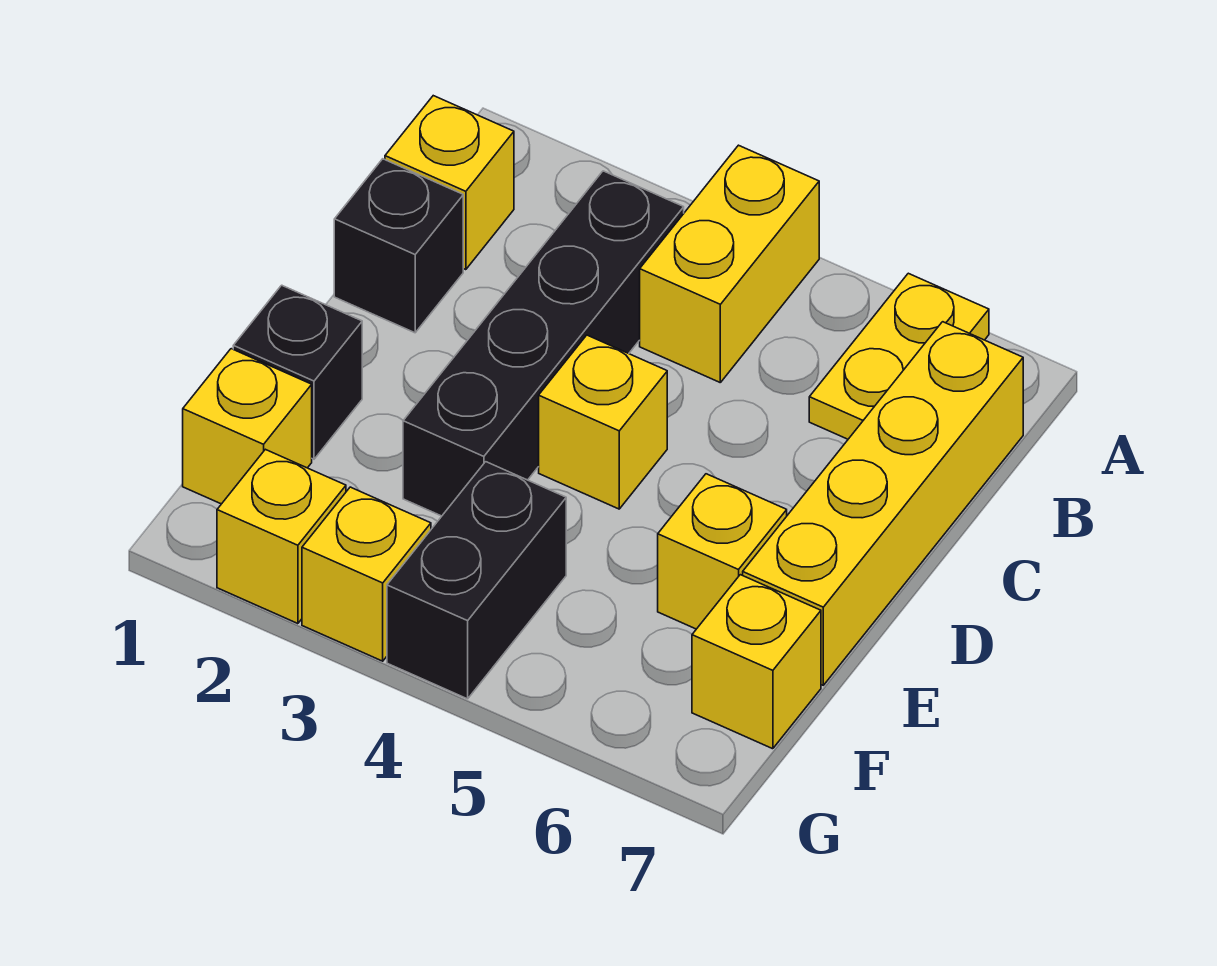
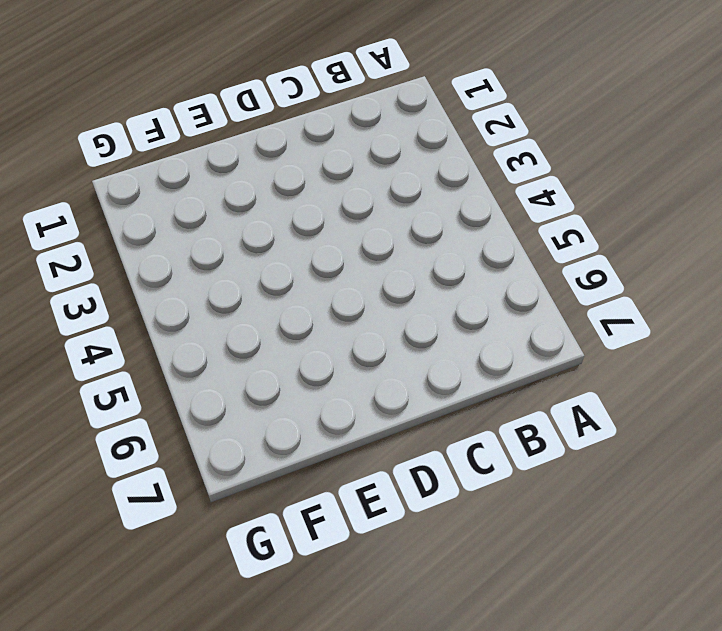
none -> yellow 1x2 brick [640,145,819,382]
none -> yellow 1x2 plate [809,273,989,439]
none -> yellow 1x1 brick [385,96,514,270]

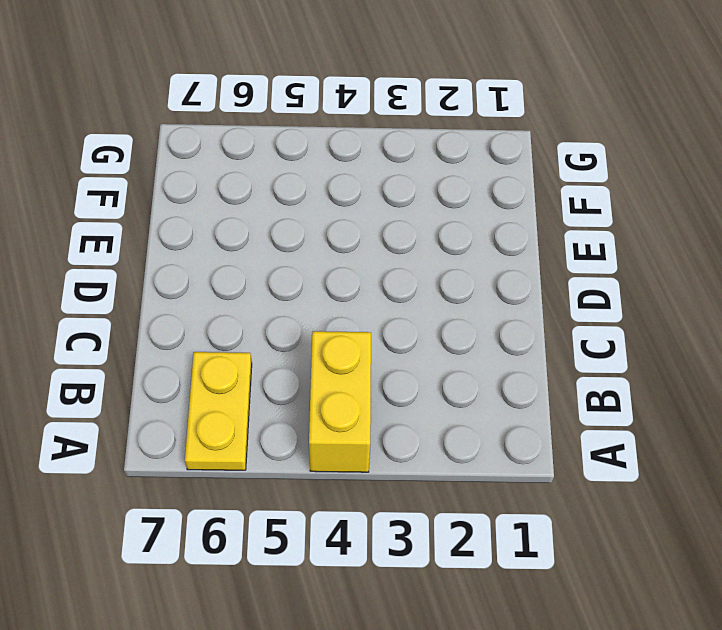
none -> yellow 1x1 brick [385,96,514,270]
none -> black 1x4 brick [403,171,684,516]
none -> yellow 1x4 brick [743,322,1023,685]

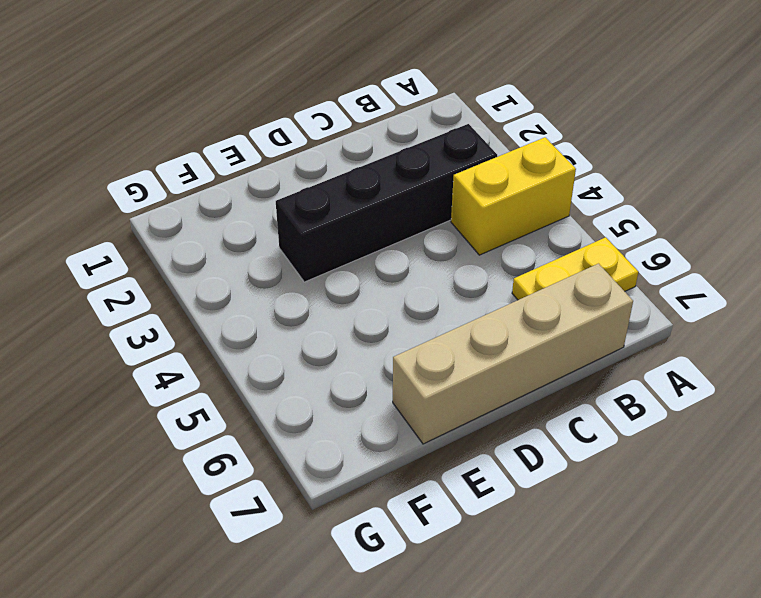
tan 1x4 brick [393,264,633,444] -> yellow 1x4 brick [743,322,1023,685]
none -> yellow 1x1 brick [385,96,514,270]
none -> black 1x1 brick [334,159,463,333]
none -> yellow 1x1 brick [539,335,667,509]

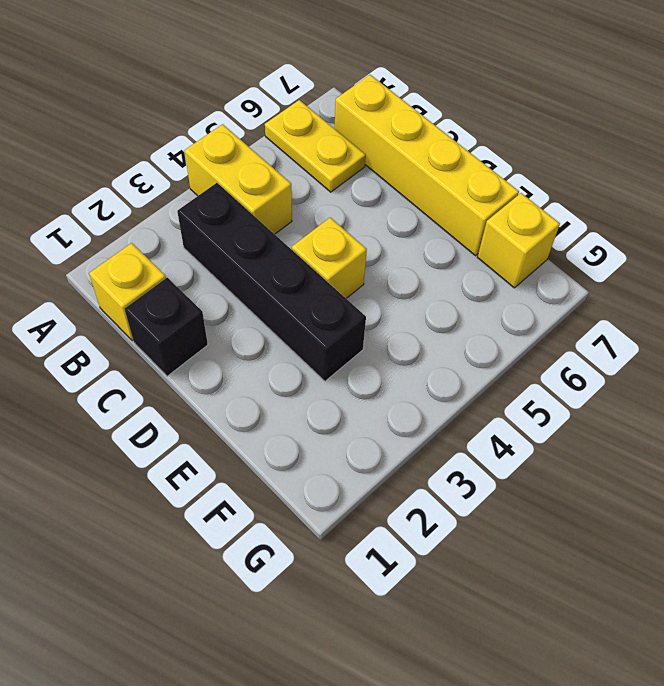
none -> black 1x1 brick [233,285,362,459]
none -> yellow 1x1 brick [658,474,787,629]
none -> yellow 1x1 brick [183,349,312,504]

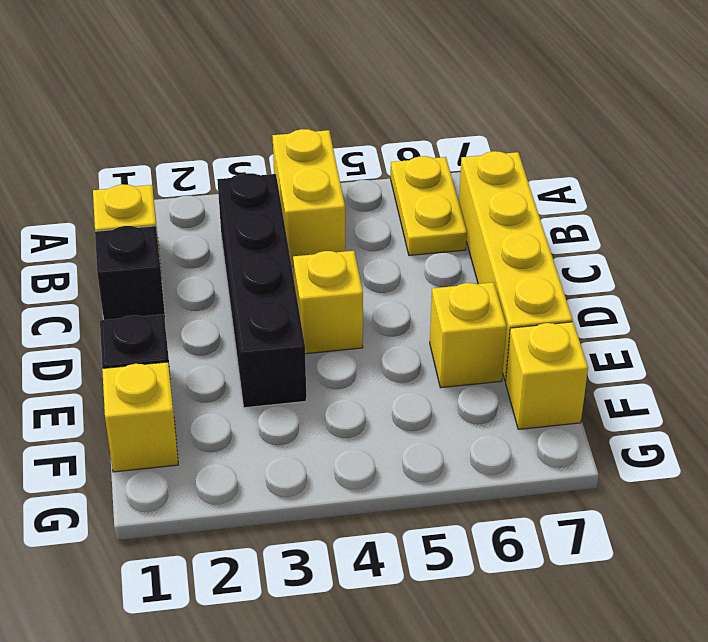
none -> black 1x2 brick [387,462,566,699]
none -> yellow 1x1 brick [217,449,346,624]
none -> yellow 1x1 brick [302,487,431,661]

